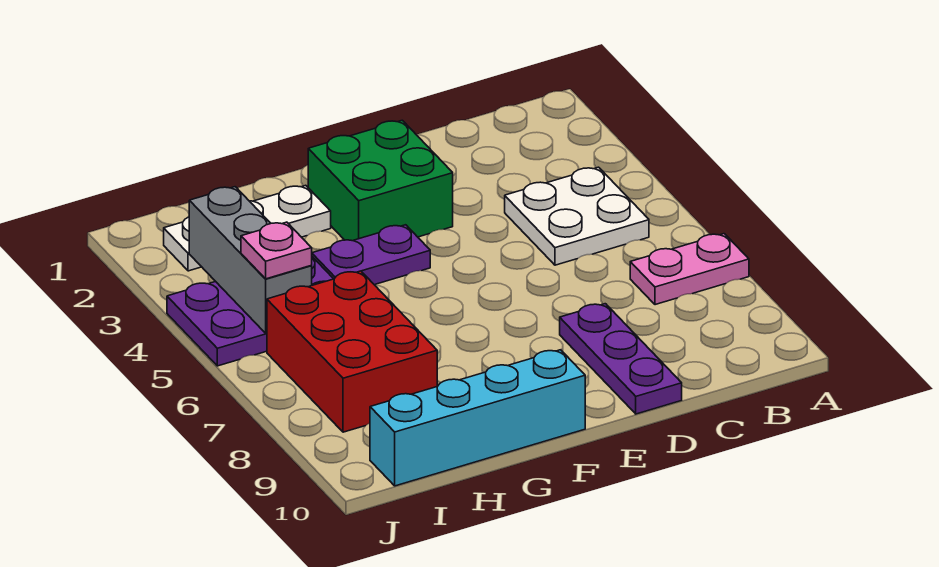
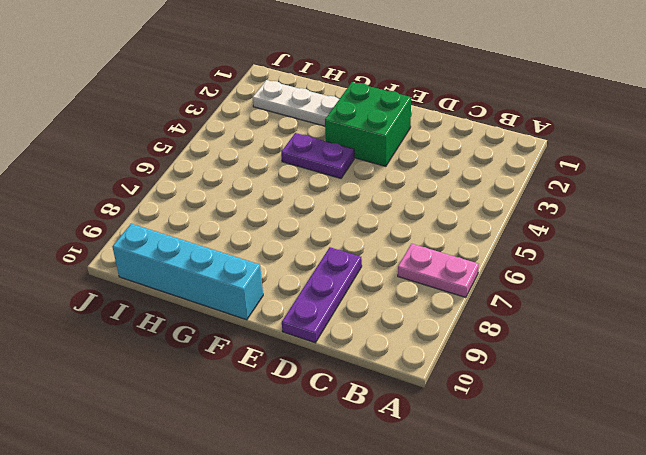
none -> white 2x2 plate [505,167,649,265]
none -> purple 2x3 plate [167,257,333,366]

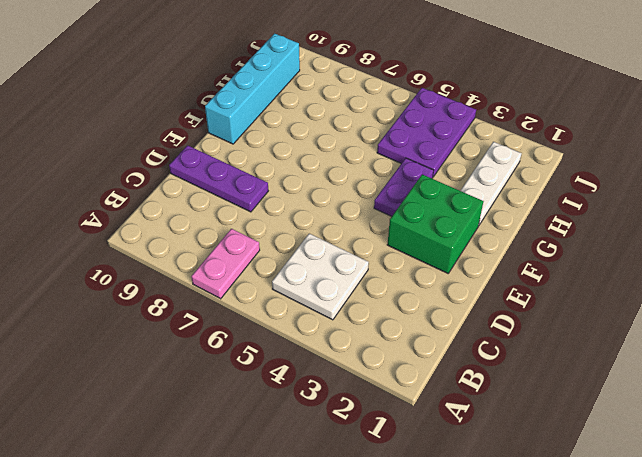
none -> red 2x3 brick [267,271,437,432]
none -> grey 1x3 brick [189,187,312,333]

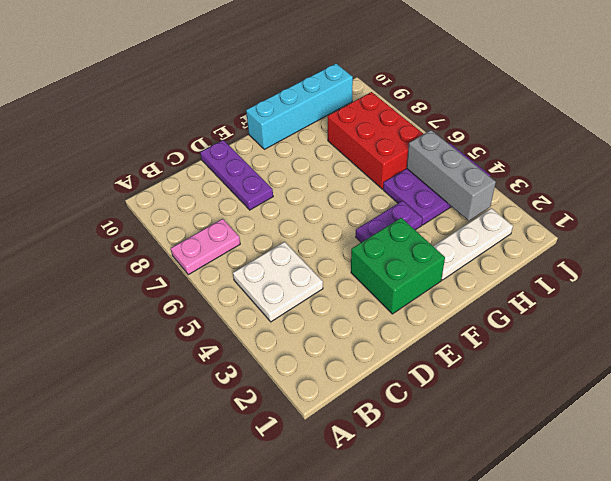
none -> pink 1x1 plate [241,222,312,279]

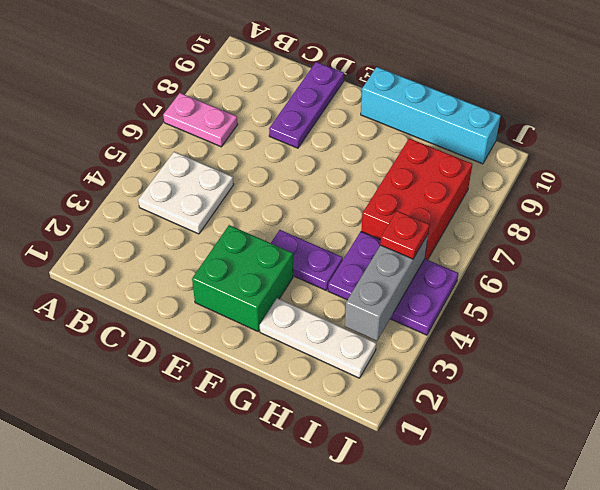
red 1x1 plate [380,211,430,259] -> pink 1x1 plate [241,222,312,279]

